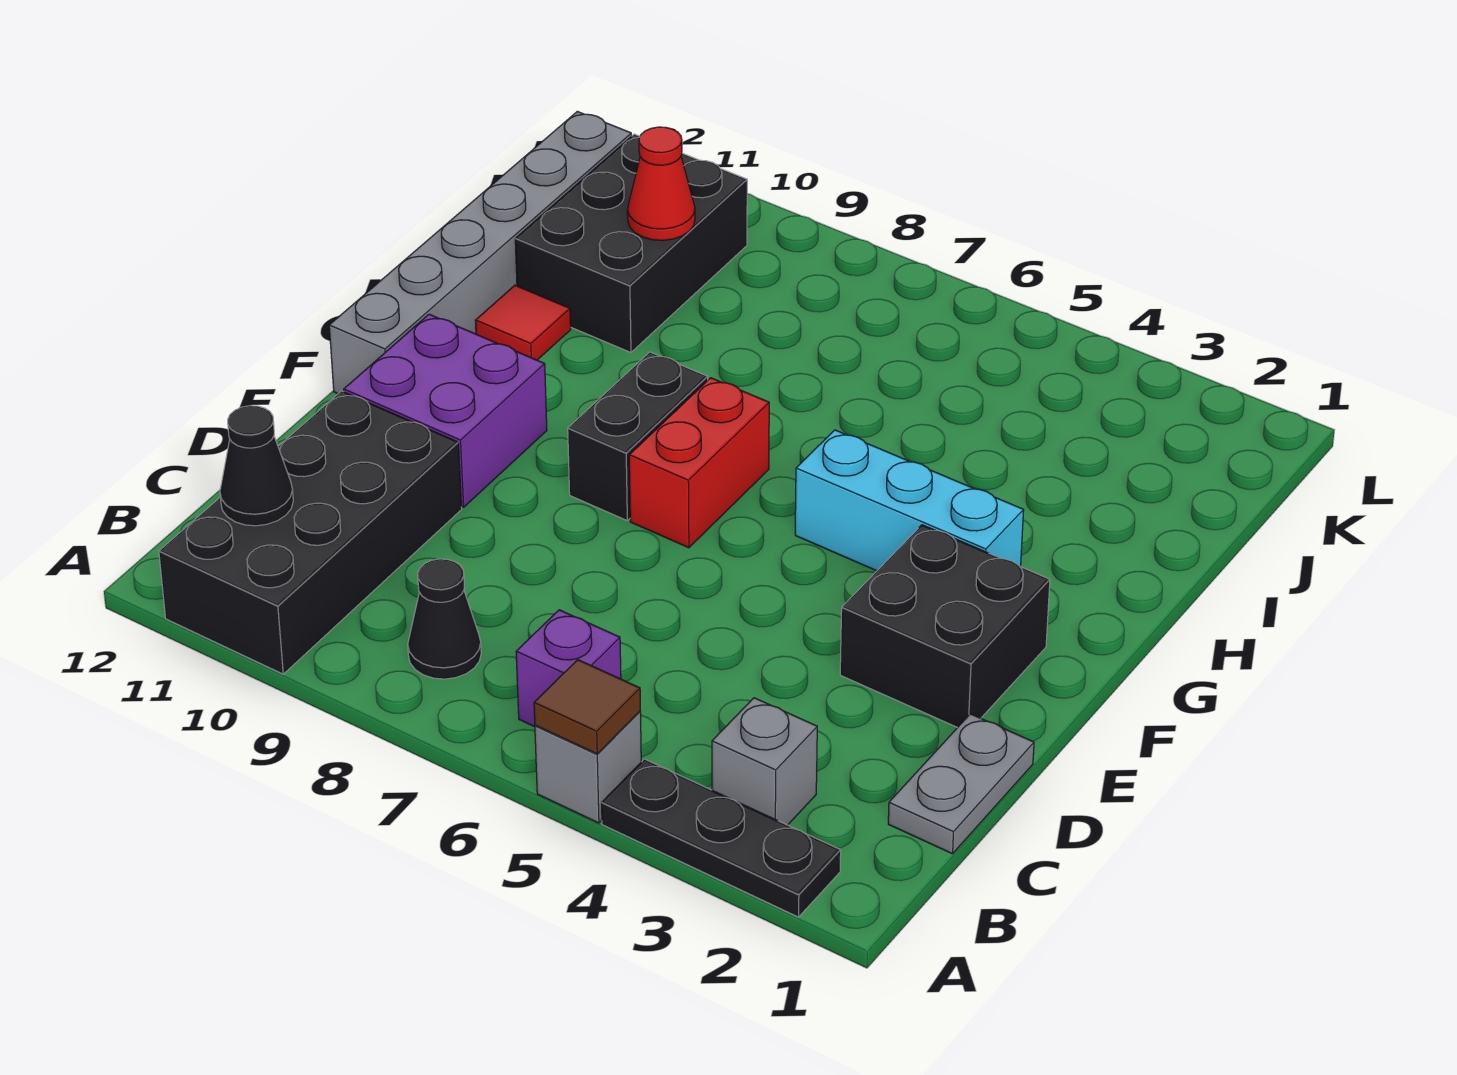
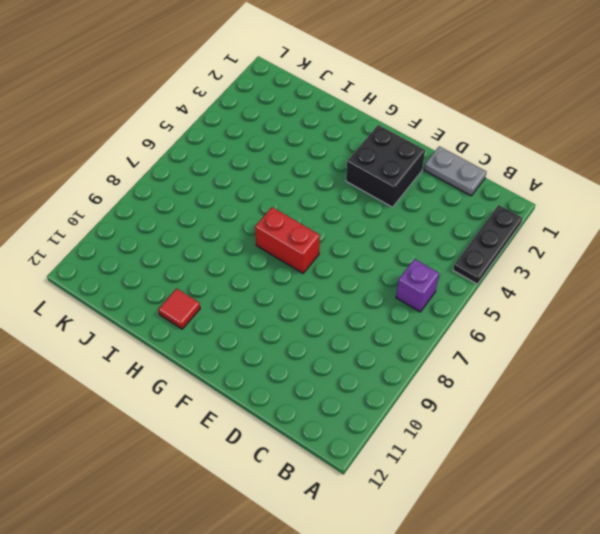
none -> grey 1x1 brick [535,712,641,823]
none -> black 2x4 brick [159,391,462,674]
none -> grey 1x1 brick [712,698,817,825]

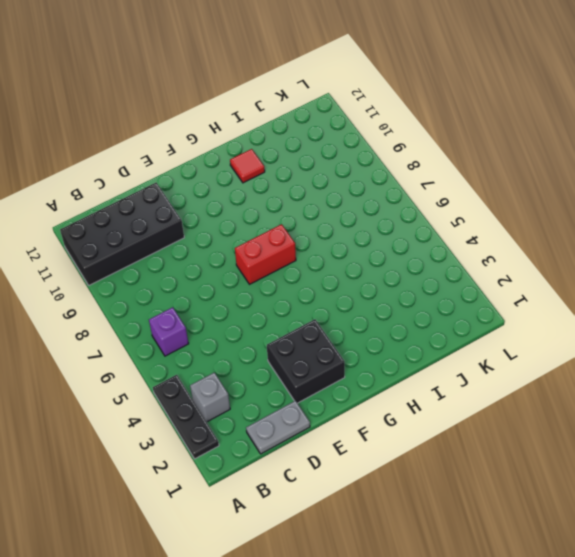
none -> grey 1x1 brick [535,712,641,823]
none -> black 1x1 cone [408,559,481,679]
none -> purple 2x2 brick [344,314,547,507]

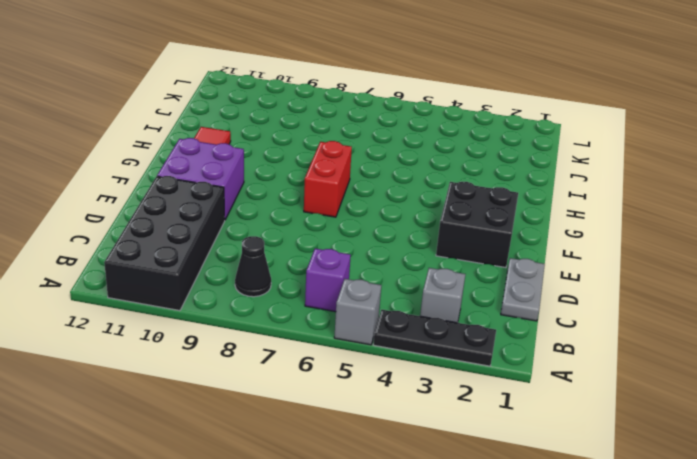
none -> black 1x2 brick [568,352,708,520]
none -> grey 1x6 brick [329,111,632,393]
none -> cyan 1x3 brick [795,430,1024,571]

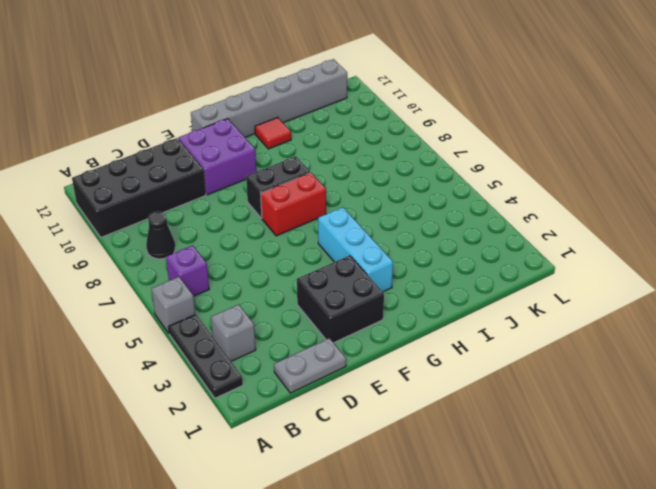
none -> black 2x3 brick [515,134,747,353]
none -> brown 1x1 tile [534,660,640,754]
none -> black 1x1 cone [220,406,293,526]

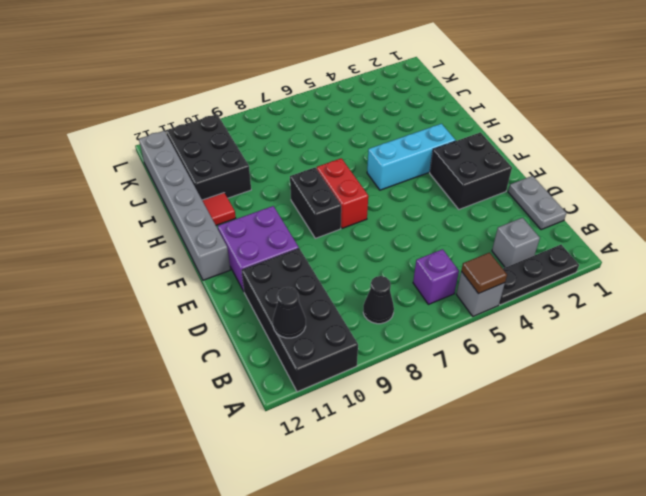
none -> red 1x1 cone [627,127,695,241]

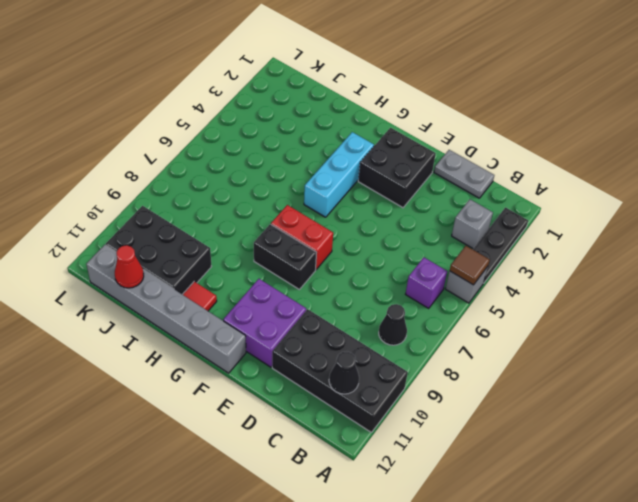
red 1x1 cone [115,245,144,288] -> red 1x1 cone moved to [627,127,695,241]

